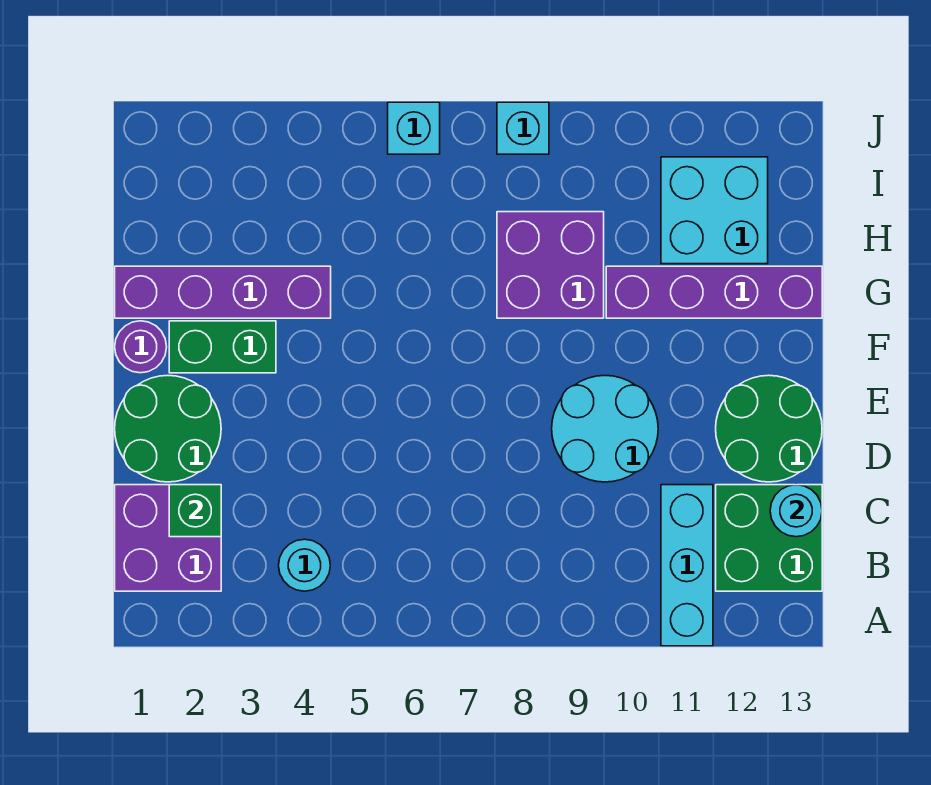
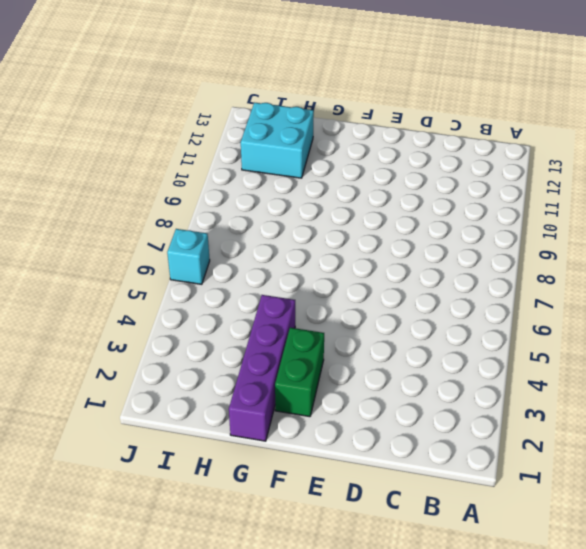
none -> cyan 1x3 brick [661,485,713,646]
none -> purple 2x2 brick [115,485,221,591]
none -> cyan 1x1 round brick [279,539,330,591]

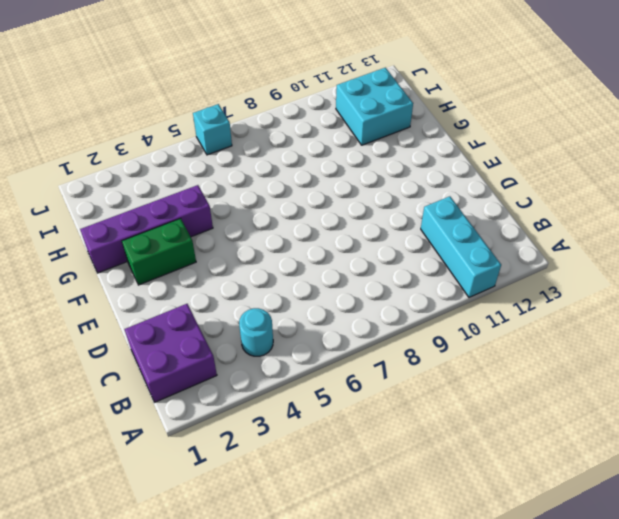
none -> green 2x2 brick [716,485,822,591]
none -> green 2x2 round brick [115,376,221,482]
none -> cyan 2x2 round brick [552,376,658,482]

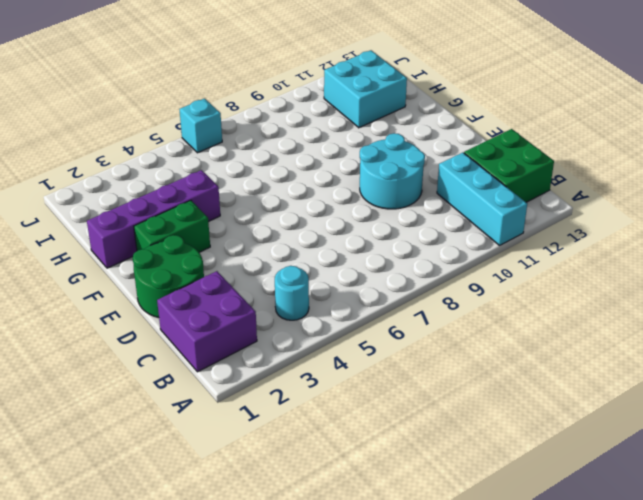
none -> green 2x2 round brick [716,375,822,482]
none -> purple 1x1 round brick [115,321,167,373]
none -> purple 2x2 brick [497,212,604,318]

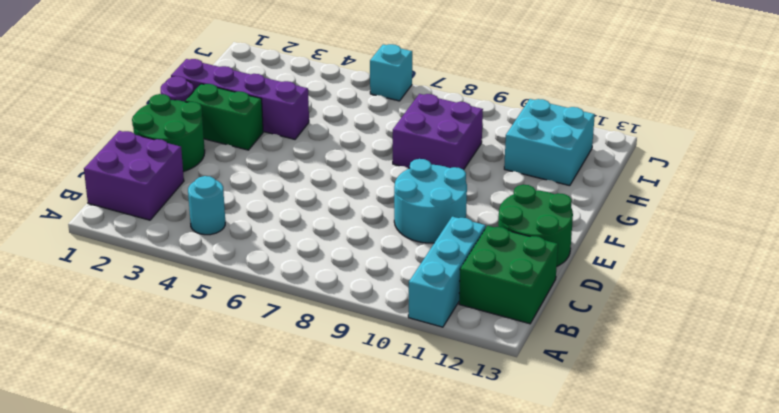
none -> purple 1x4 brick [606,266,822,318]
none -> cyan 1x1 brick [497,102,549,154]
none -> green 1x1 brick [169,485,221,537]

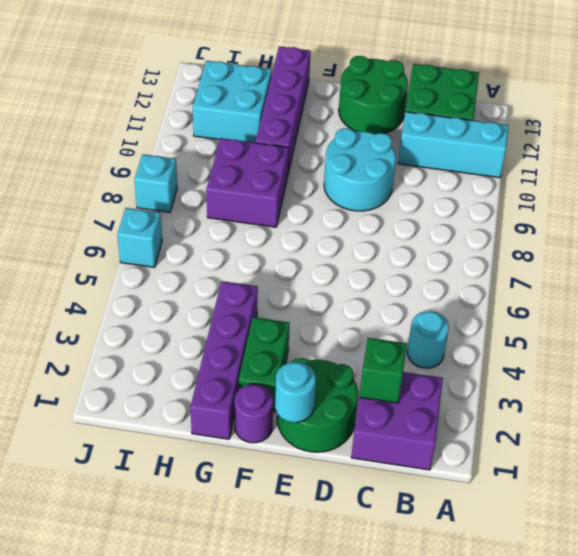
cyan 1x1 round brick [275,362,316,422] -> cyan 1x1 round brick moved to [770,485,822,537]

